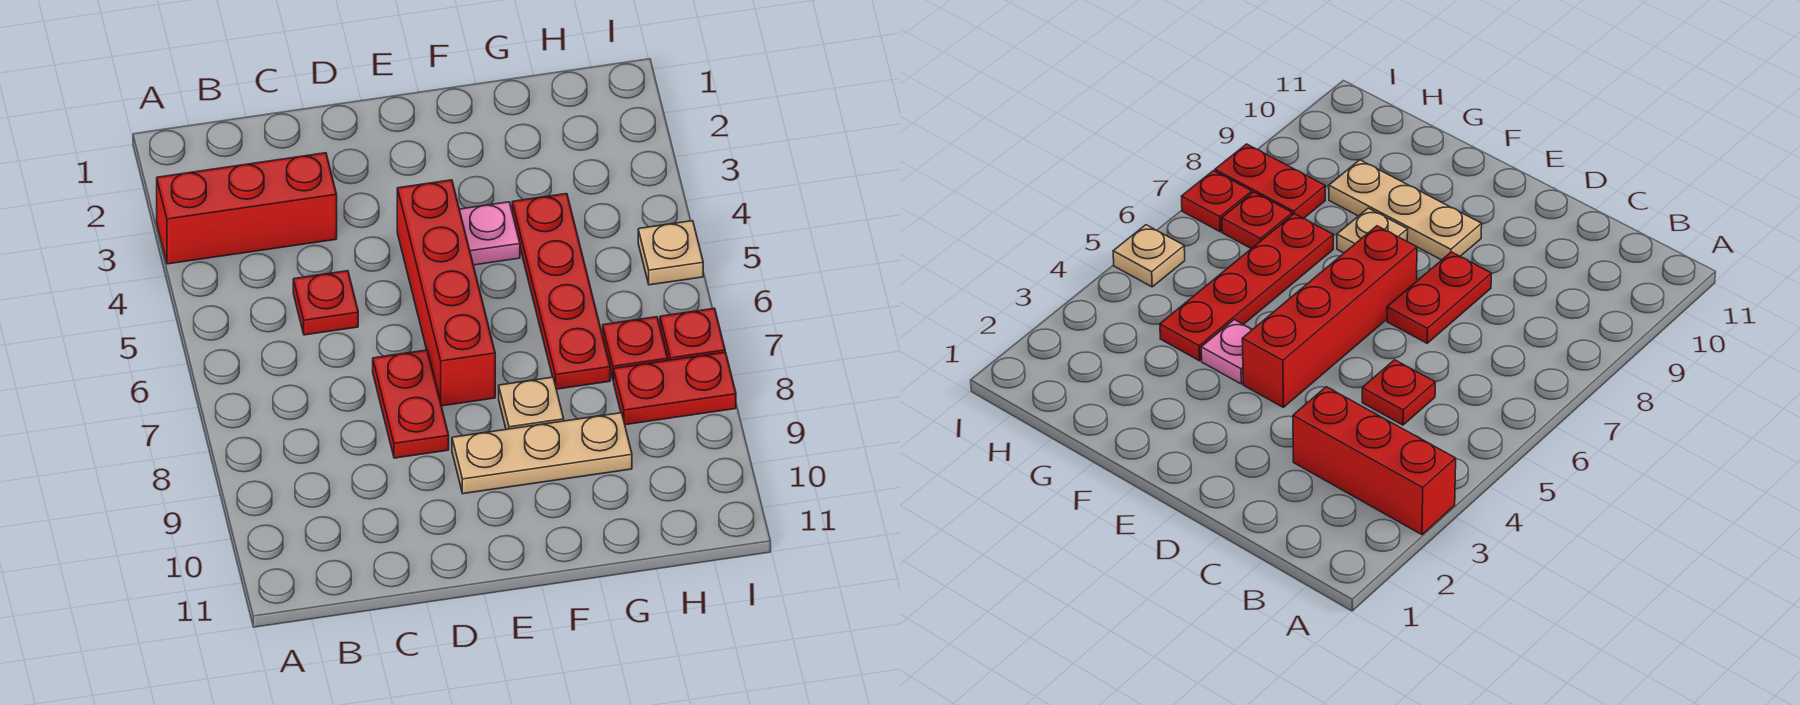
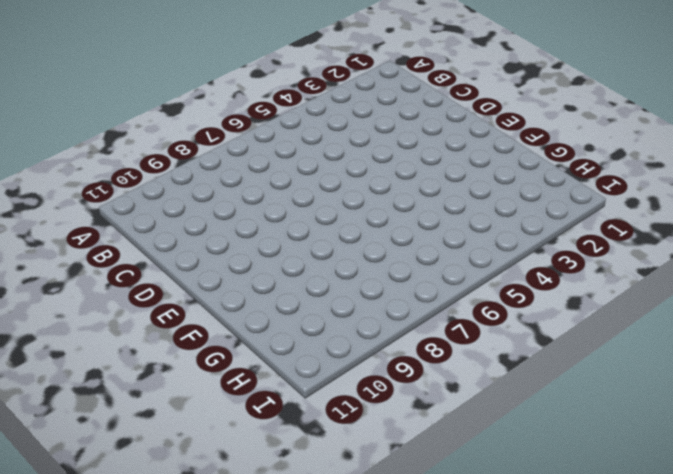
none -> red 1x3 brick [157,153,337,264]
none -> red 1x1 plate [293,271,358,335]
none -> red 1x2 plate [373,350,449,458]

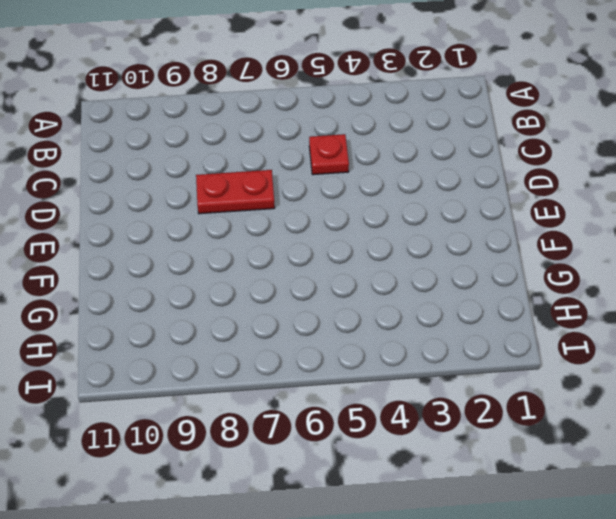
none -> red 1x3 brick [157,153,337,264]
none -> red 1x4 brick [397,180,495,406]
none -> tan 1x3 plate [452,413,632,494]

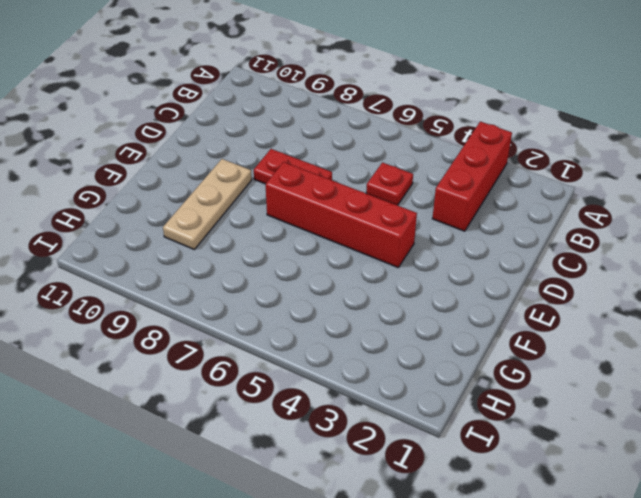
none -> pink 1x1 plate [459,202,520,265]
none -> tan 1x1 plate [499,377,564,429]
none -> red 1x4 plate [512,194,610,389]

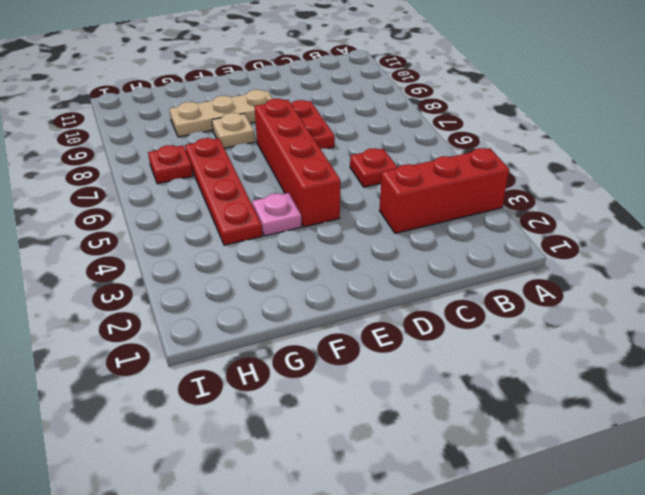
none -> red 1x2 plate [614,352,736,425]
none -> tan 1x1 plate [638,221,703,285]
none -> red 1x1 plate [660,308,725,360]

